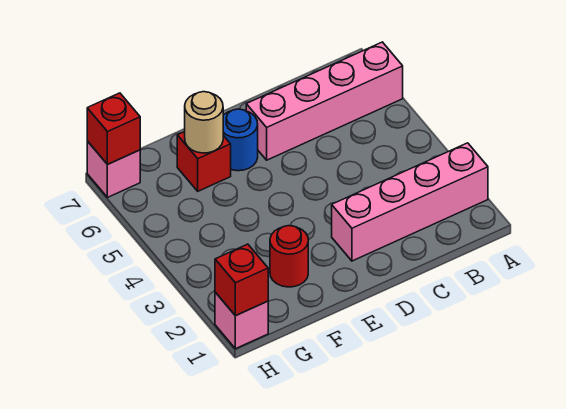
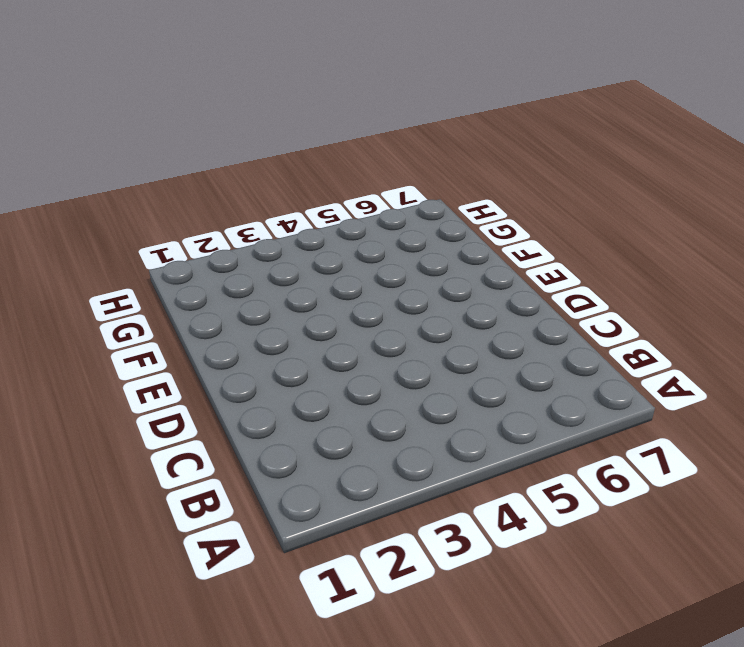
none -> pink 1x4 brick [332,143,488,261]
none -> pink 1x4 brick [246,42,403,160]

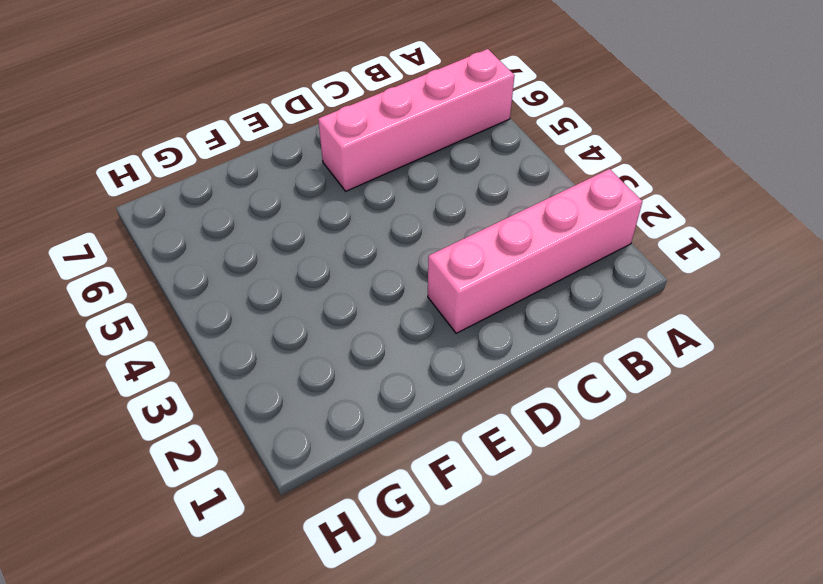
none -> blue 1x1 round brick [223,109,258,171]
none -> red 1x1 round brick [270,226,308,287]

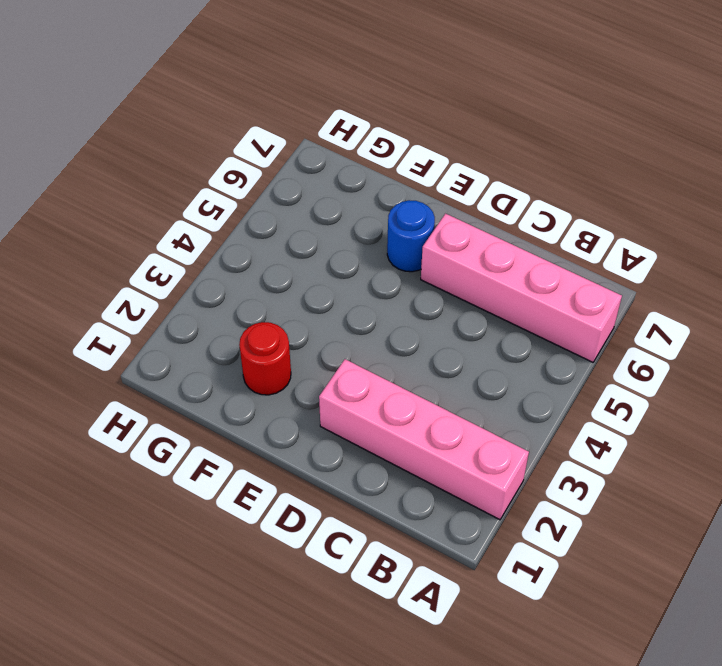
none -> red 1x1 brick [177,132,231,191]
none -> pink 1x1 brick [215,292,268,349]

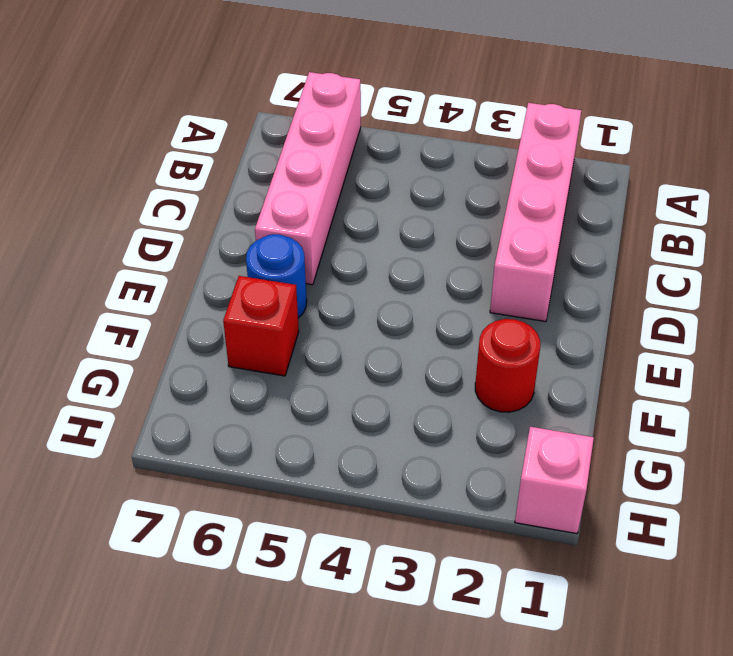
none -> pink 1x1 brick [87,141,140,197]
none -> tan 1x1 round brick [185,92,223,153]

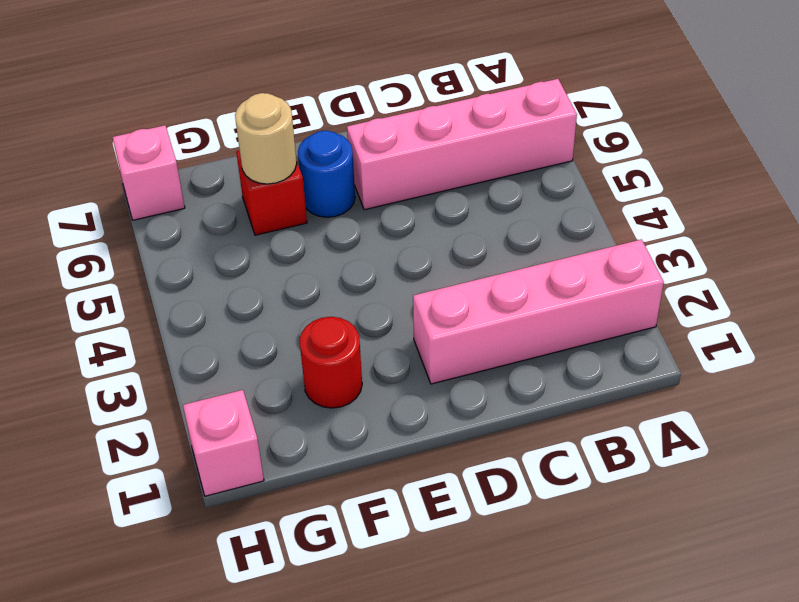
none -> red 1x1 brick [215,244,268,316]
none -> red 1x1 brick [87,93,140,164]

